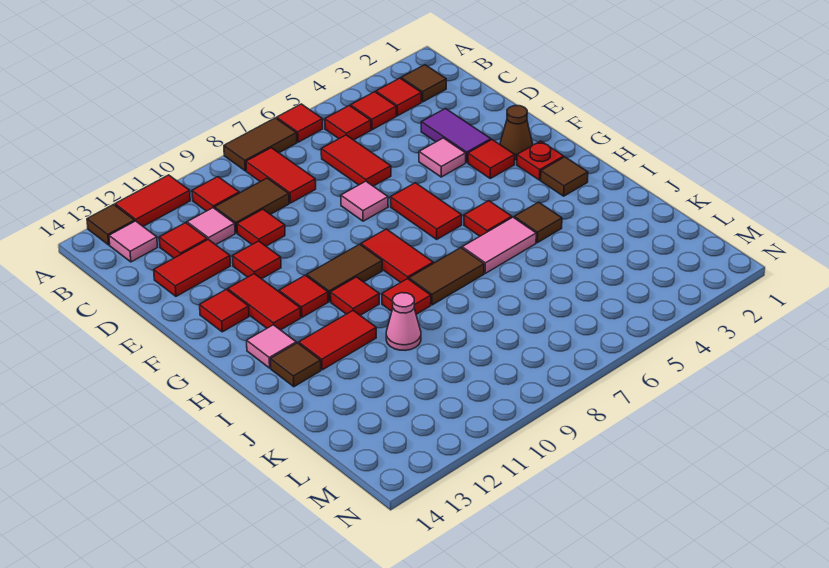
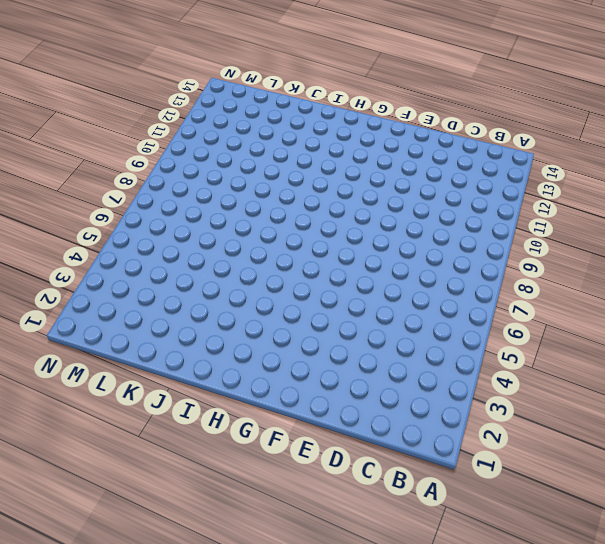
none -> red 1x1 tile [277,104,323,142]
none -> brown 1x2 tile [224,118,297,171]
none -> red 1x2 tile [115,175,190,226]
none -> brown 1x1 tile [87,205,135,245]

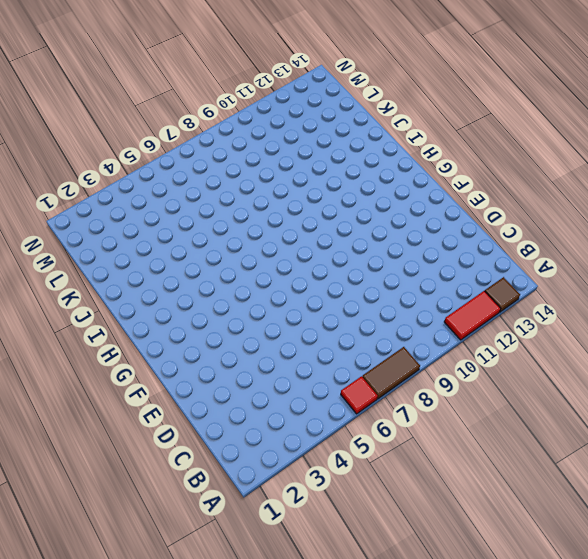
none -> brown 1x1 tile [401,65,446,102]
none -> red 1x1 tile [376,78,421,116]
none -> red 1x1 tile [351,92,396,130]
none -> red 1x1 tile [325,106,371,140]

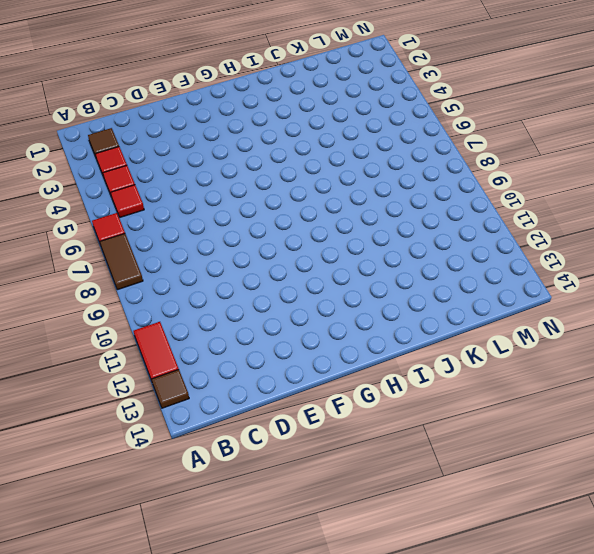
none -> red 1x2 tile [246,148,316,203]
none -> red 1x1 tile [192,177,239,211]
none -> pink 1x1 tile [109,221,157,262]
none -> red 1x2 tile [321,135,391,186]

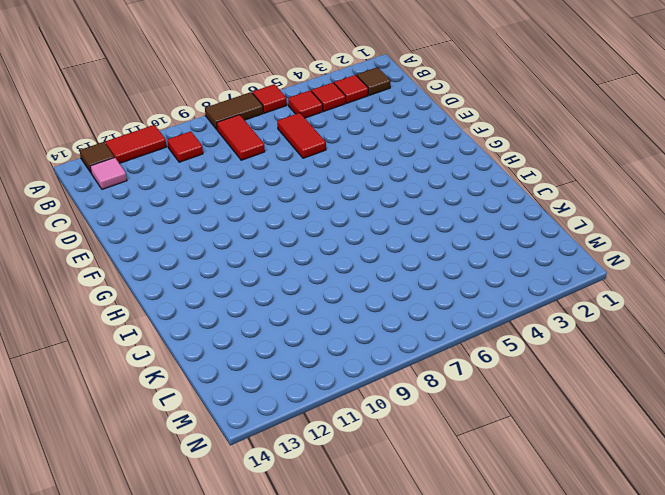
none -> brown 1x2 tile [214,178,289,233]
none -> pink 1x1 tile [187,208,235,245]
none -> red 1x1 tile [159,223,207,258]
none -> purple 1x2 tile [421,109,491,162]

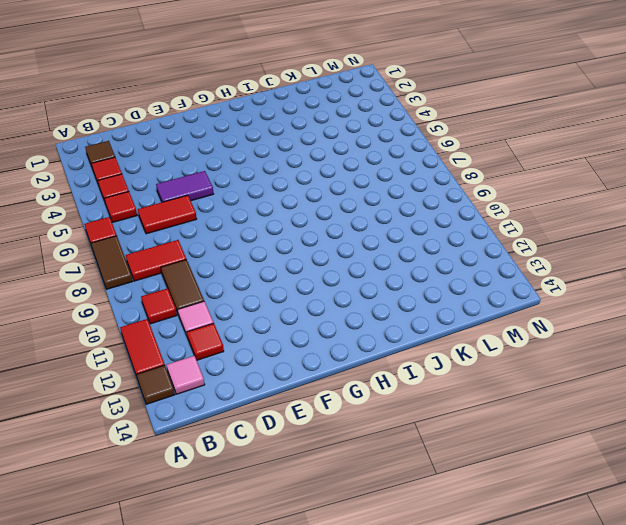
purple 1x2 tile [156,171,214,202] -> purple 1x2 tile moved to [421,109,491,162]
none -> red 1x1 tile [237,209,285,246]
none -> red 1x2 tile [154,239,230,296]
none -> pink 1x1 tile [419,138,466,177]
none -> pink 1x1 tile [341,181,388,221]

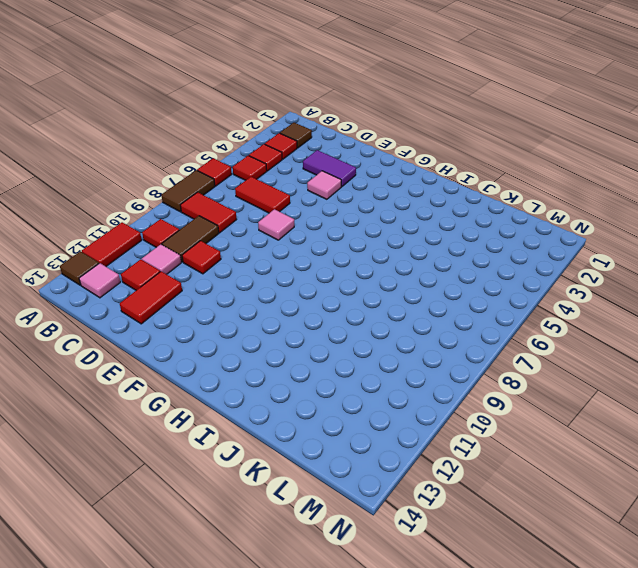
none -> red 1x1 tile [232,241,281,279]
none -> brown 1x1 cone [500,106,533,160]
none -> red 1x1 tile [468,140,515,178]
none -> red 1x2 tile [390,183,462,239]

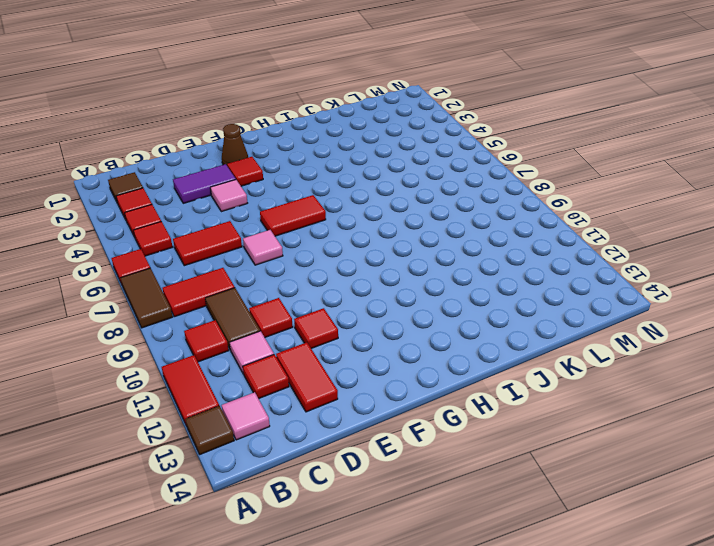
none -> red 1x2 tile [228,274,301,330]
none -> red 1x1 tile [200,289,249,332]
none -> red 1x1 plate [517,141,564,180]
none -> red 1x2 tile [361,229,433,282]

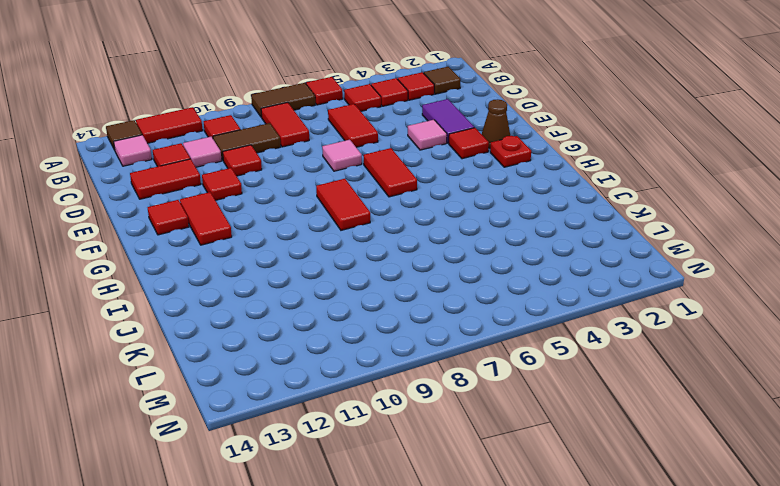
none -> brown 1x2 tile [307,244,382,302]
none -> red 1x1 tile [279,275,328,317]
none -> brown 1x1 tile [541,157,588,196]
none -> red 1x1 tile [464,201,512,236]

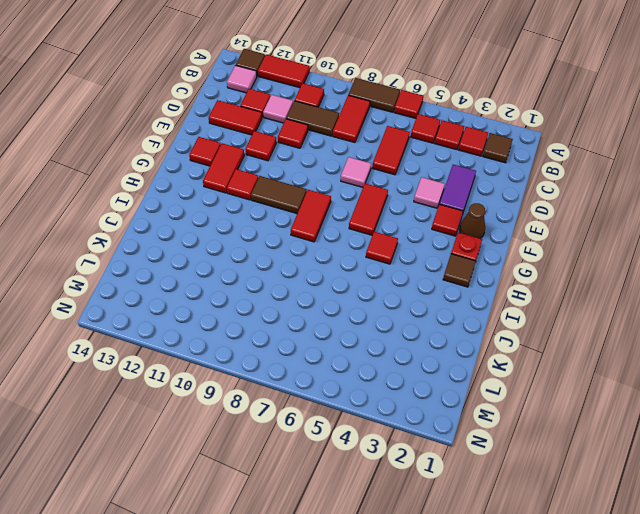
none -> red 1x1 tile [330,277,379,315]
none -> pink 1x1 tile [247,325,296,368]
none -> brown 1x1 tile [514,202,562,243]
none -> pink 1x2 tile [462,217,536,273]

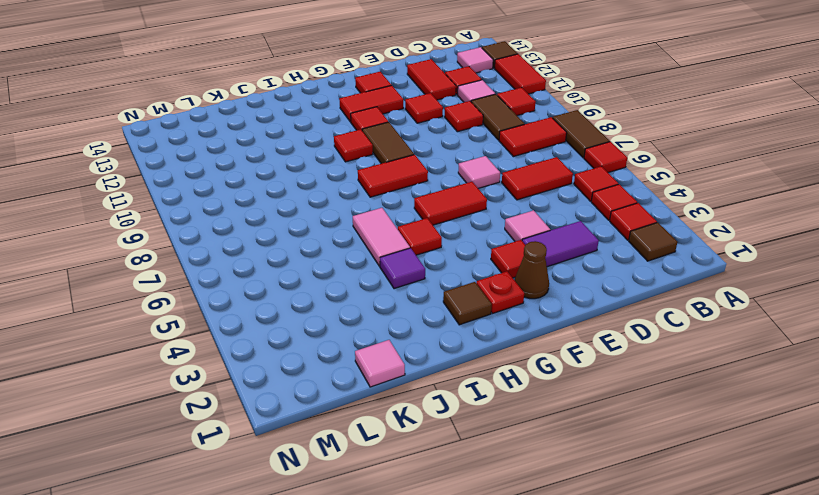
purple 1x1 tile [380,248,425,289] -> brown 1x1 tile [514,202,562,243]
pink 1x1 tile [355,340,405,387] -> pink 1x1 tile moved to [247,325,296,368]
none -> brown 1x2 tile [409,248,484,305]
none -> red 1x1 tile [382,279,431,314]
none -> red 1x2 tile [299,311,376,370]
none -> brown 1x1 tile [270,343,321,387]

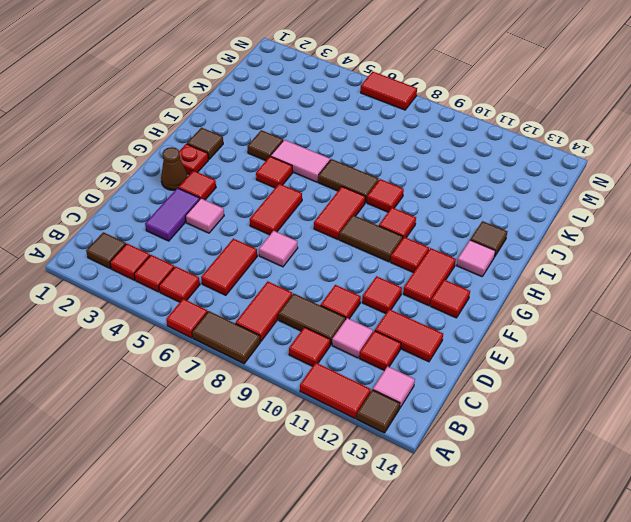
red 1x2 tile [361,71,417,110] -> red 1x2 tile moved to [299,311,376,370]
none -> pink 1x1 cone [386,293,421,351]

